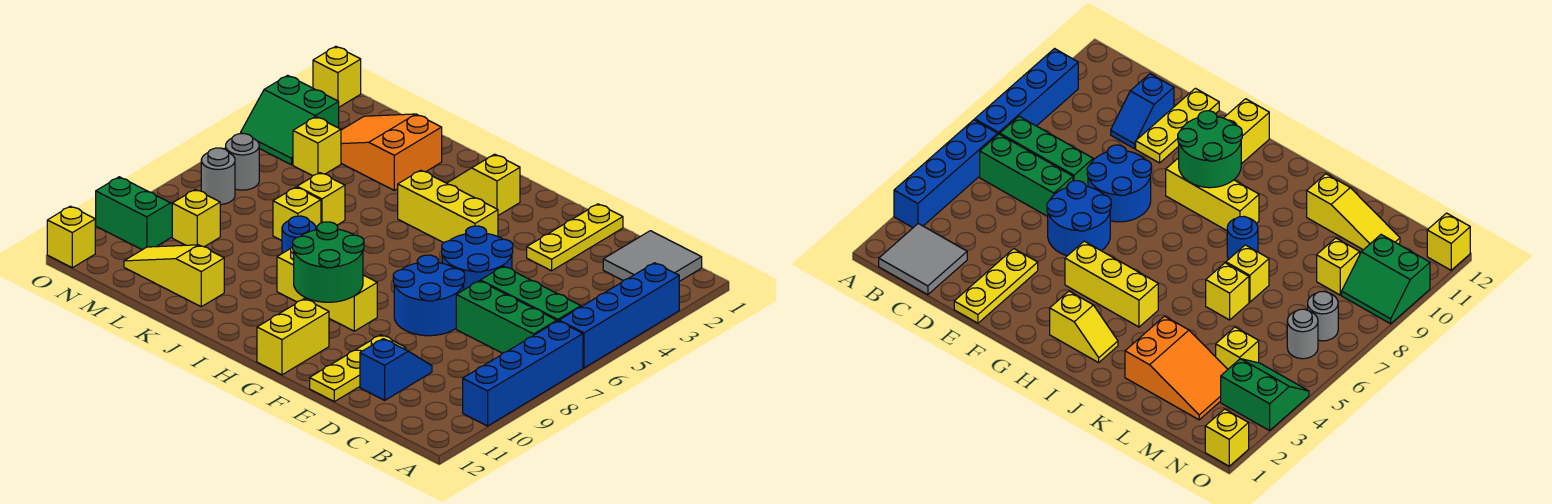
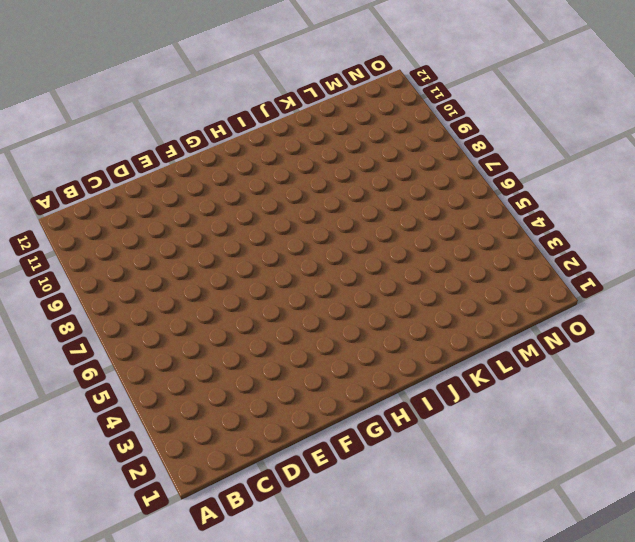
none -> blue 1x4 brick [559,263,679,368]
none -> blue 1x4 brick [463,321,583,426]
none -> grey 2x2 tile [603,231,702,281]

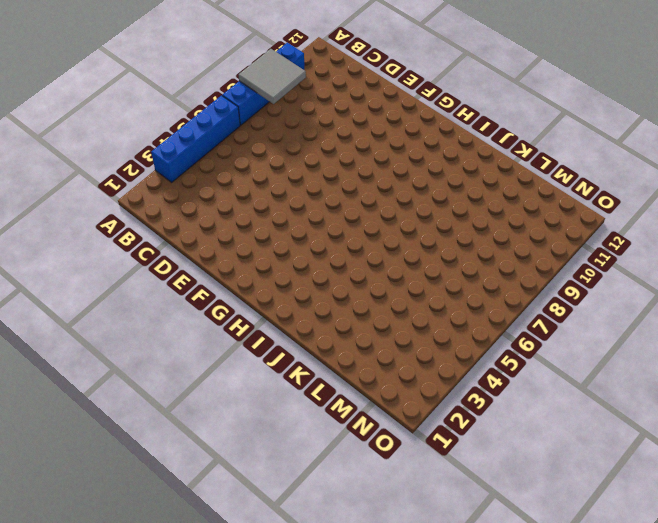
grey 2x2 tile [239,49,306,104] -> grey 2x2 tile moved to [603,231,702,281]
none -> green 1x3 brick [481,266,581,321]
none -> green 1x3 brick [456,281,557,353]
none -> blue 1x2 slope [360,339,432,400]

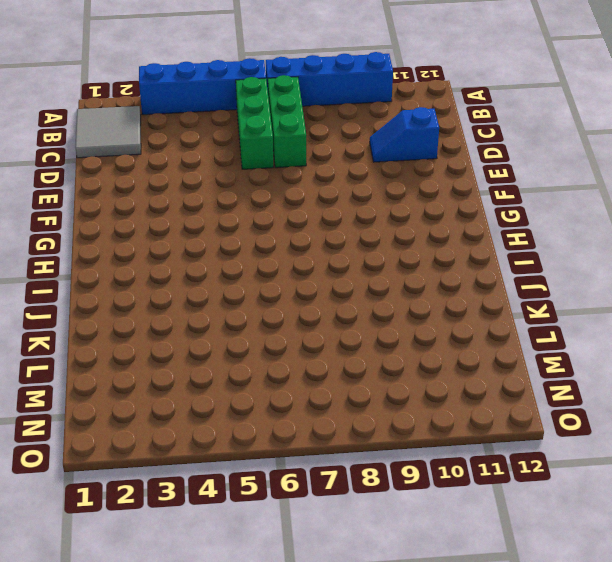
none -> yellow 1x3 plate [527,204,623,271]
none -> blue 2x2 round brick [442,226,513,290]
none -> blue 2x2 round brick [393,255,465,336]

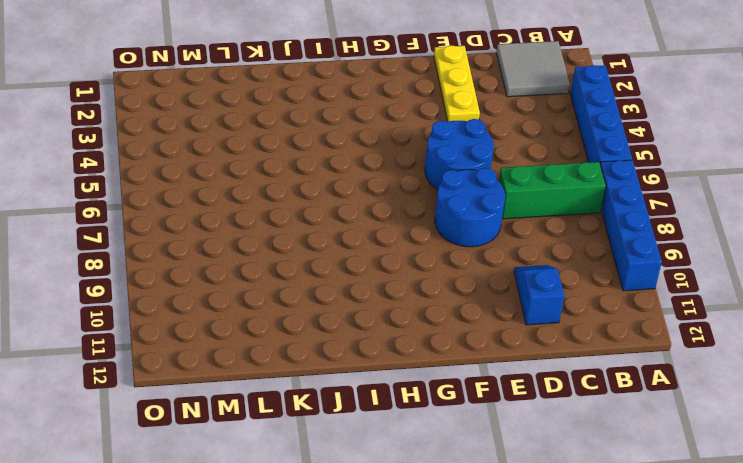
none -> green 1x3 brick [481,266,581,321]
none -> yellow 1x3 plate [310,335,406,402]
none -> yellow 1x3 brick [398,170,498,243]

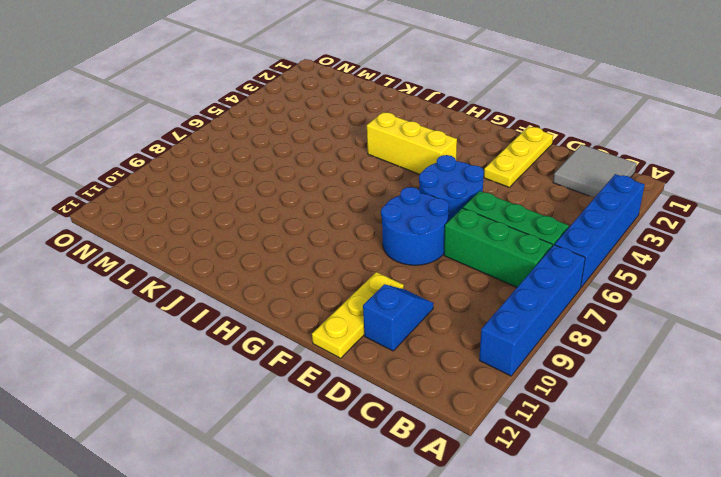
none -> yellow 1x3 brick [277,247,377,331]
none -> yellow 1x2 brick [257,299,329,375]
none -> yellow 1x2 slope [447,154,520,215]

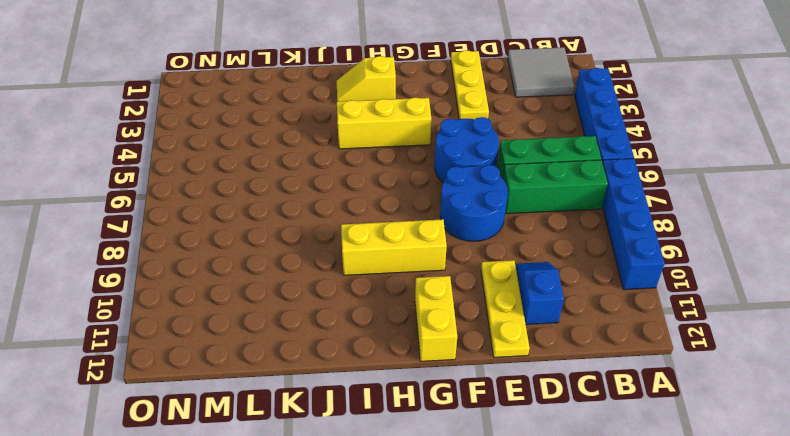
none -> blue 1x1 round brick [282,216,316,253]
none -> orange 2x3 slope [341,114,442,190]
none -> yellow 1x1 brick [297,173,345,225]

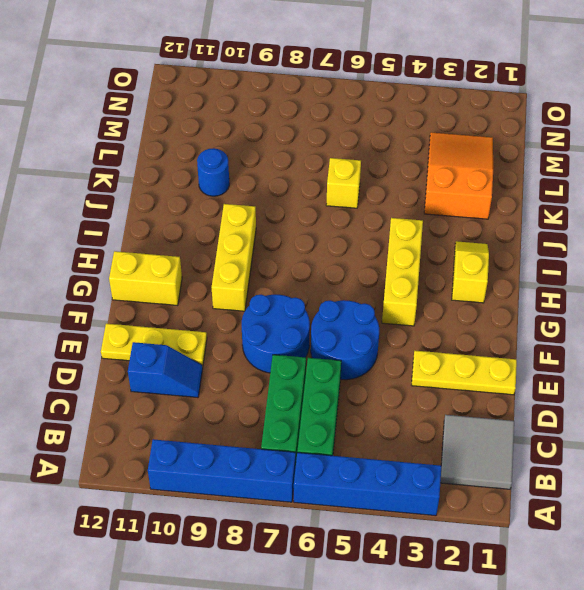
blue 1x1 round brick [197,148,229,196] -> blue 1x1 round brick moved to [282,216,316,253]
none -> yellow 1x1 brick [273,187,321,240]
none -> yellow 1x3 slope [124,245,224,307]
none -> yellow 1x1 brick [293,117,341,176]

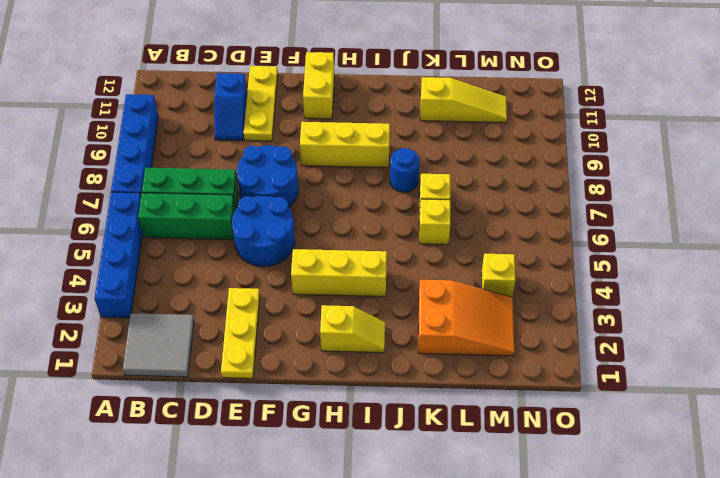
none -> yellow 1x1 brick [172,189,220,247]
none -> green 2x2 slope [241,75,339,165]
none -> grey 1x1 round brick [226,134,259,190]

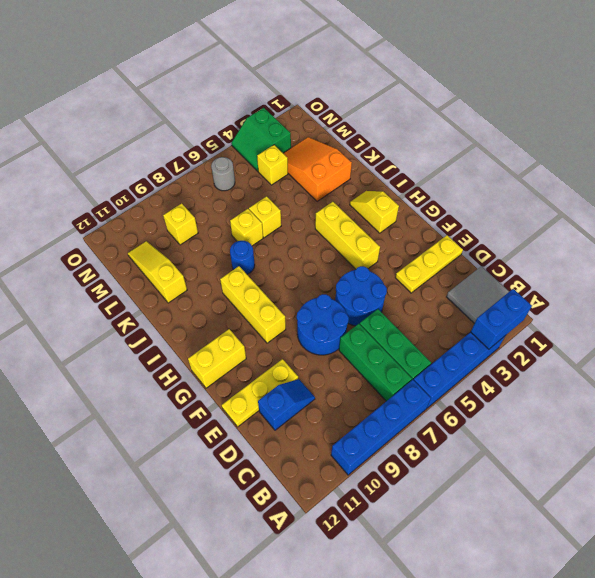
blue 1x2 brick [471,289,532,349] -> none
none -> grey 1x1 round brick [201,148,235,205]
none -> green 2x2 slope [95,177,172,250]
none -> yellow 1x1 brick [313,46,361,107]

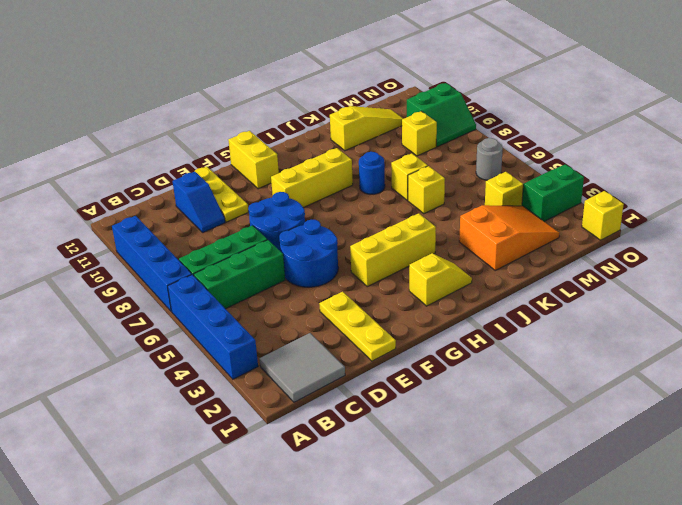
none -> grey 1x1 round brick [201,148,235,205]
none -> yellow 1x1 brick [47,206,95,268]
none -> green 2x2 round brick [293,222,364,302]

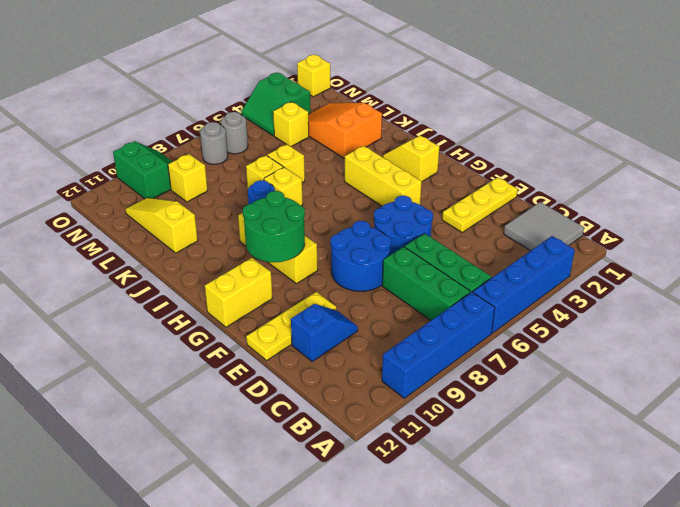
yellow 1x1 brick [264,167,303,206] -> yellow 1x1 brick moved to [47,206,95,268]

